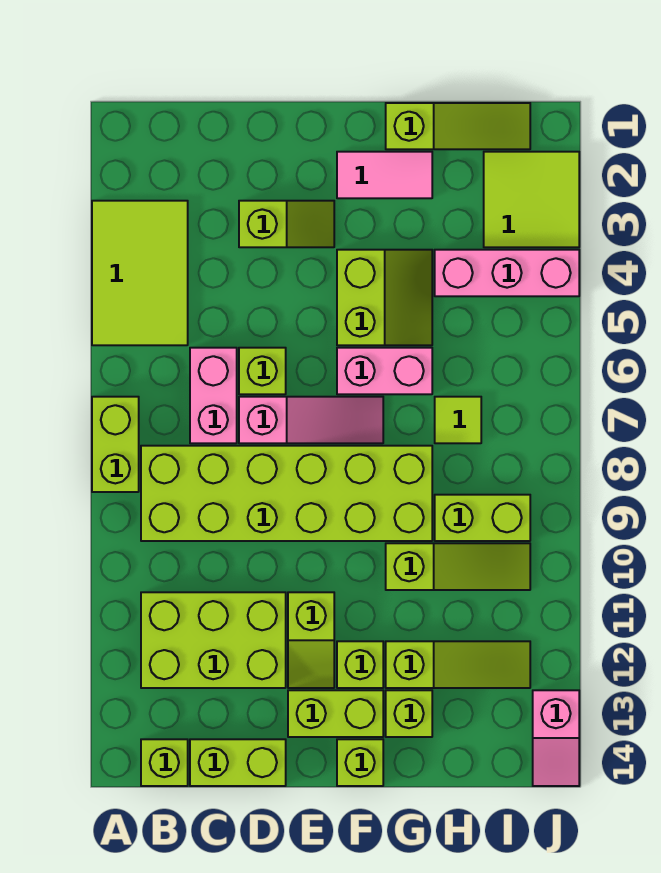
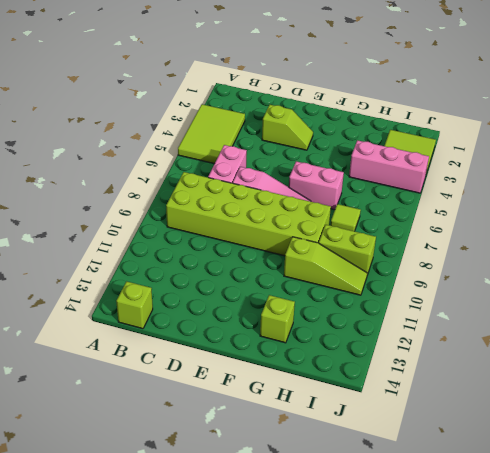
none -> lime 1x2 brick [92,397,139,492]
none -> lime 2x3 brick [141,592,286,688]
none -> lime 1x2 brick [190,739,286,786]

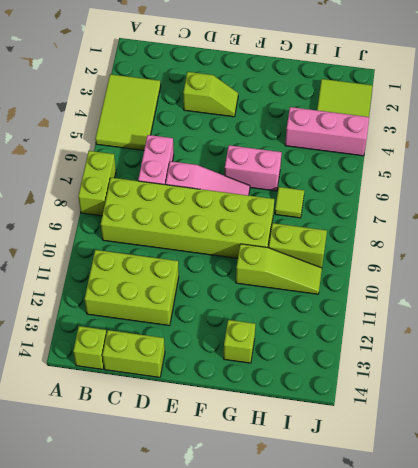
none -> lime 1x1 brick [239,348,286,394]
none -> lime 1x2 slope [288,592,334,688]
none -> lime 1x2 brick [288,690,383,737]

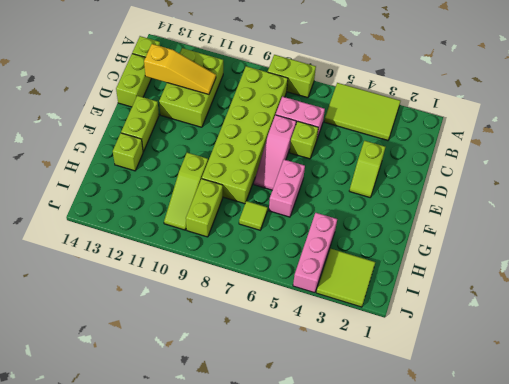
yellow 1x3 slope [144,44,216,94] -> none
none -> lime 1x2 slope [288,592,334,688]
none -> pink 1x2 tile [337,152,432,198]
none -> lime 2x2 slope [337,250,432,345]

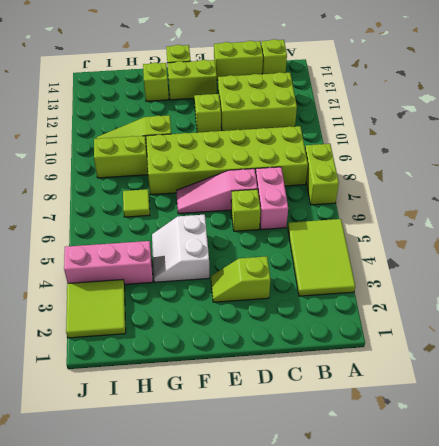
white 2x2 slope [152,215,209,282] -> lime 2x2 slope [337,250,432,345]
none -> pink 1x2 tile [337,152,432,198]
none -> pink 1x2 brick [337,348,432,394]
none -> lime 1x1 brick [337,641,383,688]

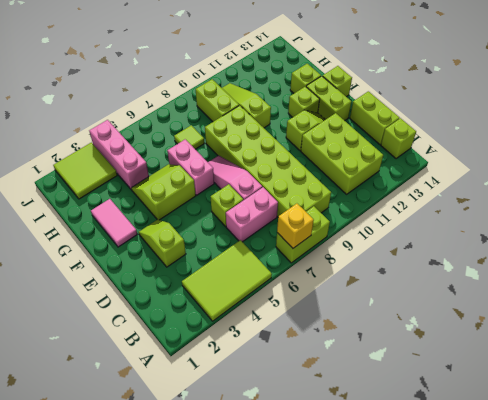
yellow 1x1 brick [277,204,314,248] -> none
none -> lime 1x3 slope [386,103,530,149]
none -> lime 1x3 slope [386,641,530,688]
none -> pink 1x2 slope [533,690,579,786]

